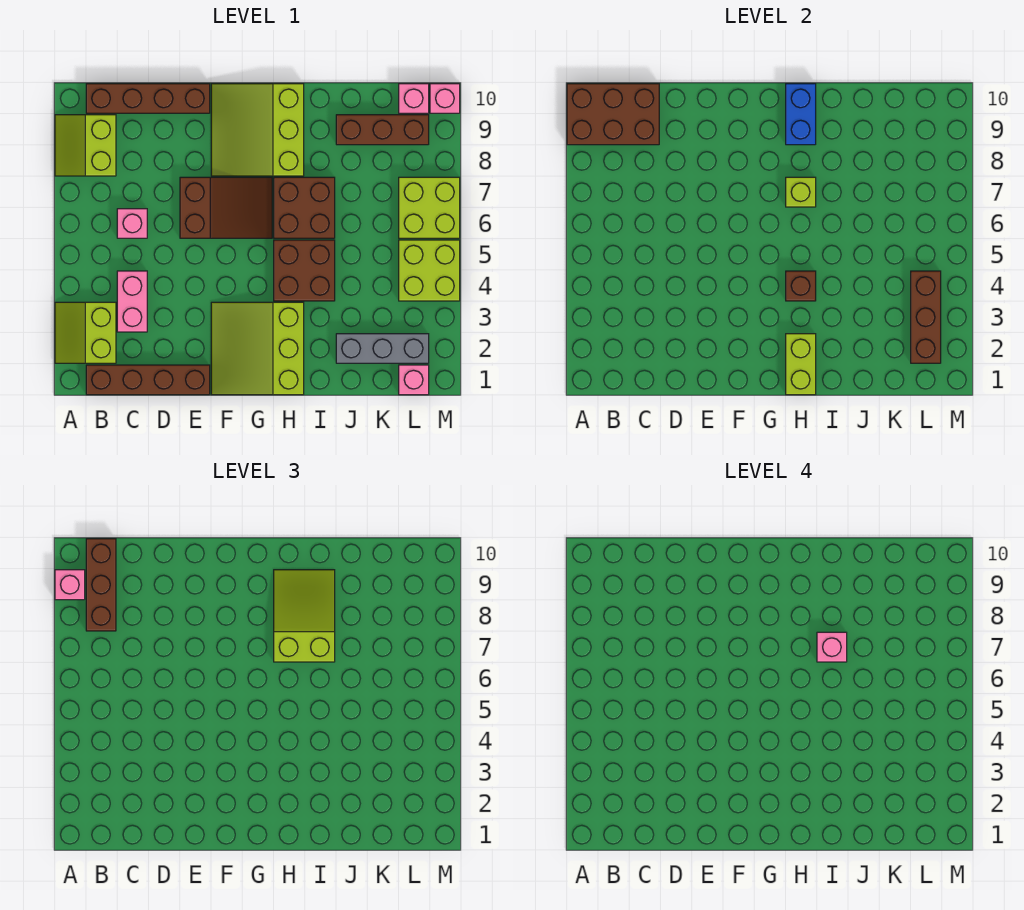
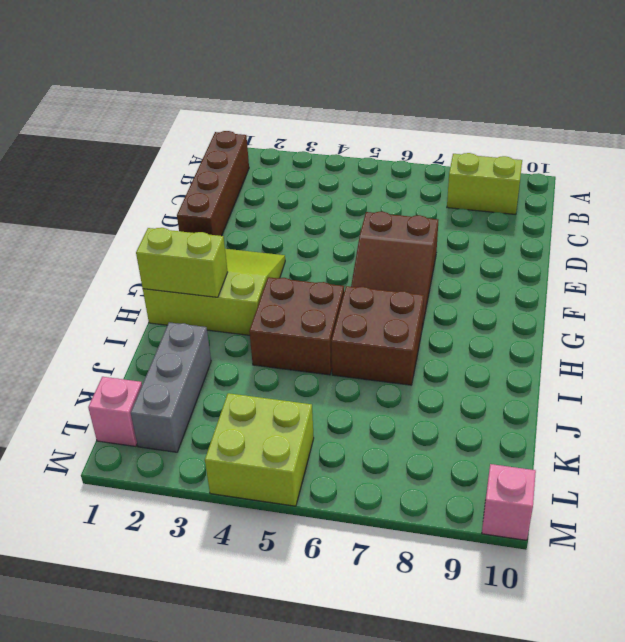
none -> lime 2x2 slope [55,302,116,363]
none -> brown 1x4 brick [86,84,210,113]
none -> pink 1x2 brick [117,271,147,332]

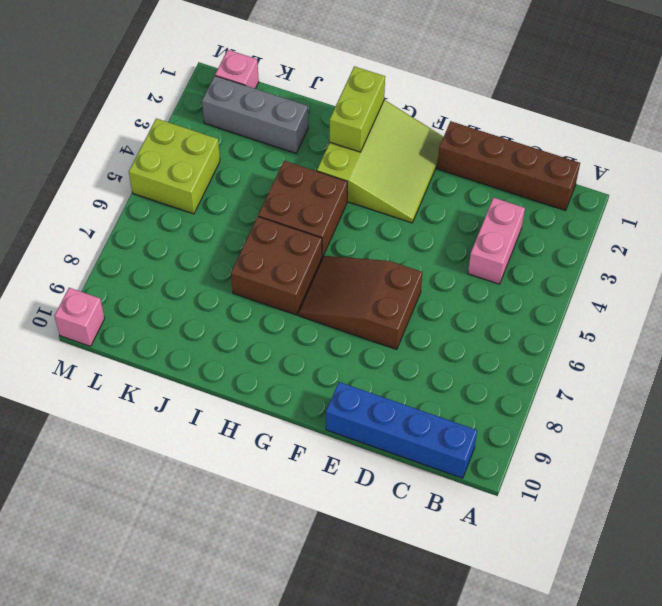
blue 1x4 brick [326,382,477,478] -> brown 1x4 brick [86,84,210,113]
none -> lime 2x2 slope [55,302,116,363]
none -> lime 2x2 slope [55,115,116,176]
none -> pink 1x1 brick [117,209,147,238]

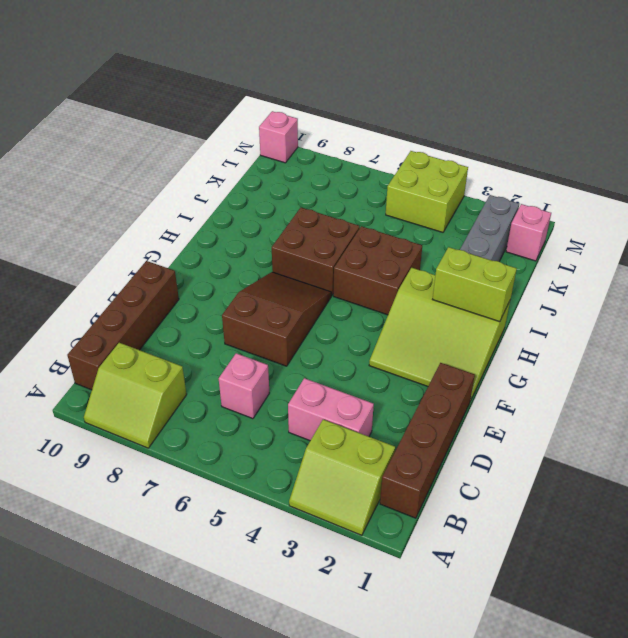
none -> lime 3x3 slope [211,84,304,176]
none -> brown 1x3 brick [336,115,429,145]
none -> lime 2x2 brick [399,177,460,238]

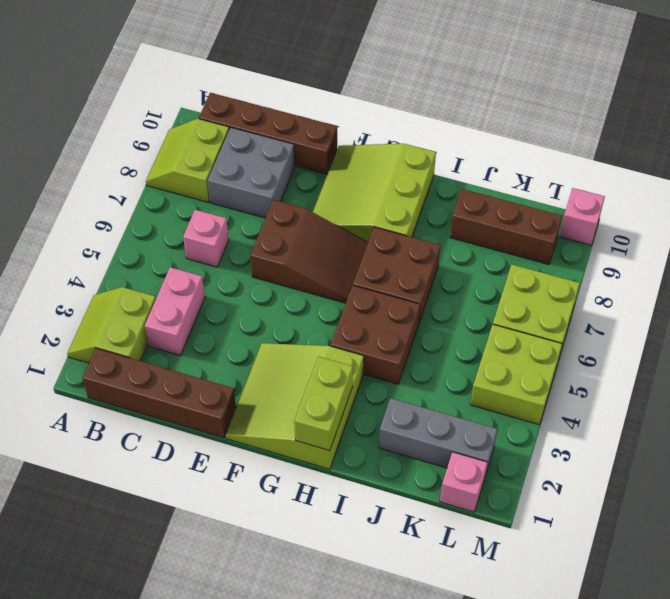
grey 2x2 brick [208,128,295,218] -> none
none -> pink 1x1 brick [399,84,429,113]
none -> brown 2x3 brick [567,84,659,145]
none -> brown 1x1 brick [786,271,816,301]

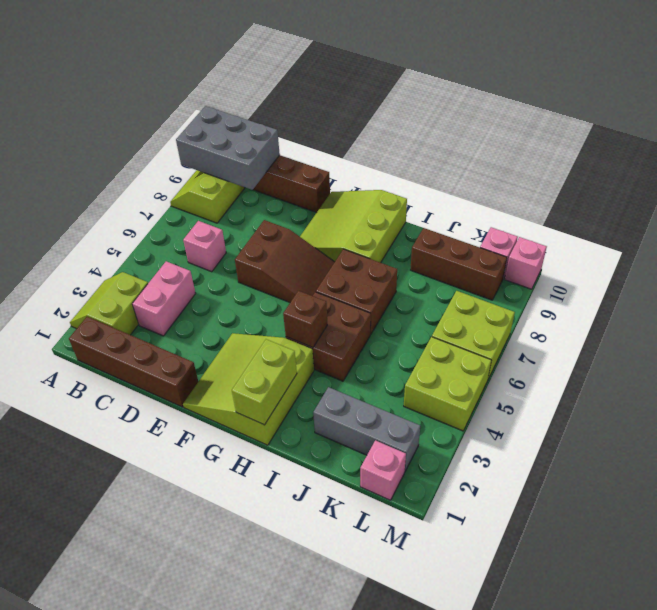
grey 2x3 brick [176,106,280,190] -> brown 2x3 brick [567,84,659,145]
none -> lime 1x1 brick [786,177,816,207]
none -> blue 1x2 brick [786,84,816,145]
none -> brown 1x3 brick [911,271,941,363]

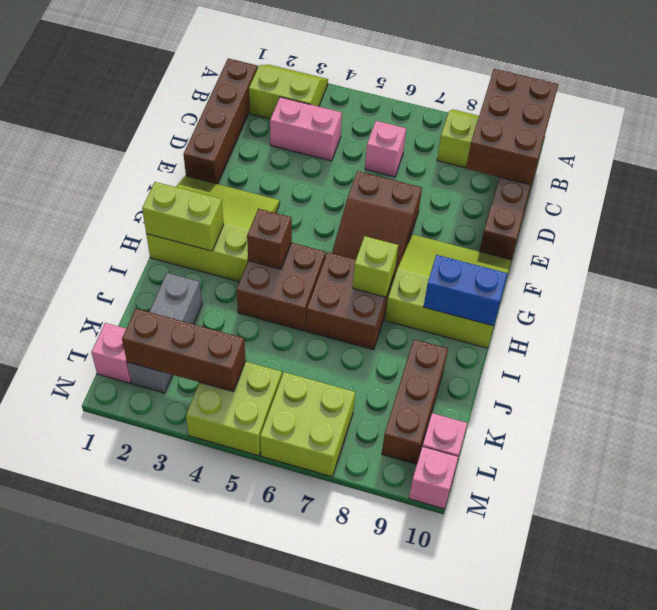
none -> pink 1x1 brick [55,570,85,600]
none -> brown 1x3 brick [86,539,116,631]
none -> lime 2x3 slope [274,570,335,662]

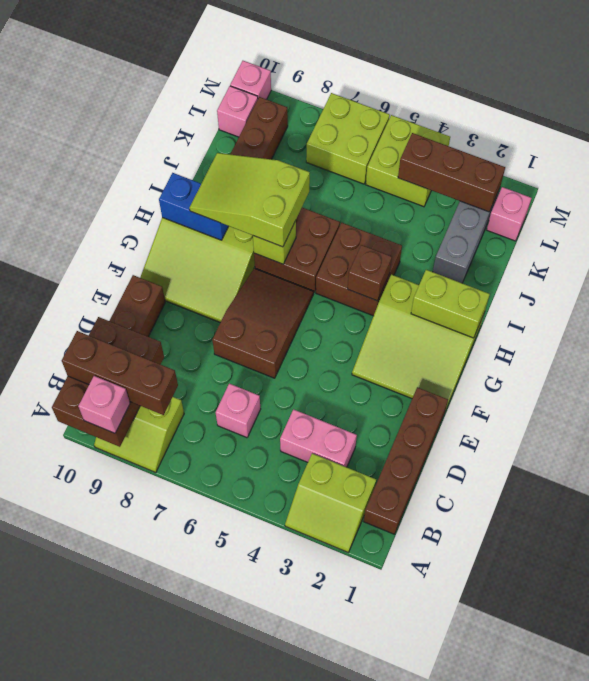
none -> pink 1x1 brick [817,632,847,662]

